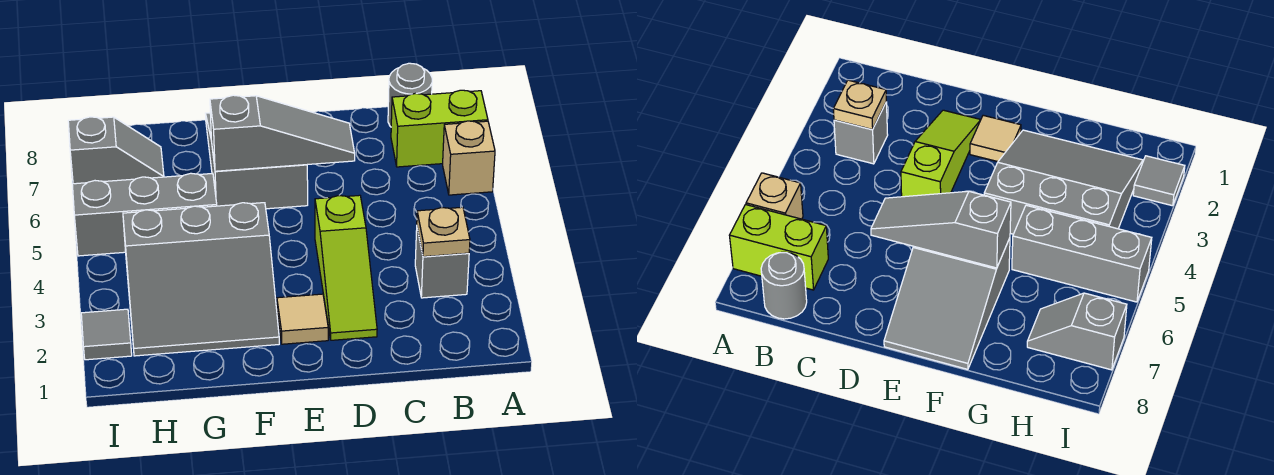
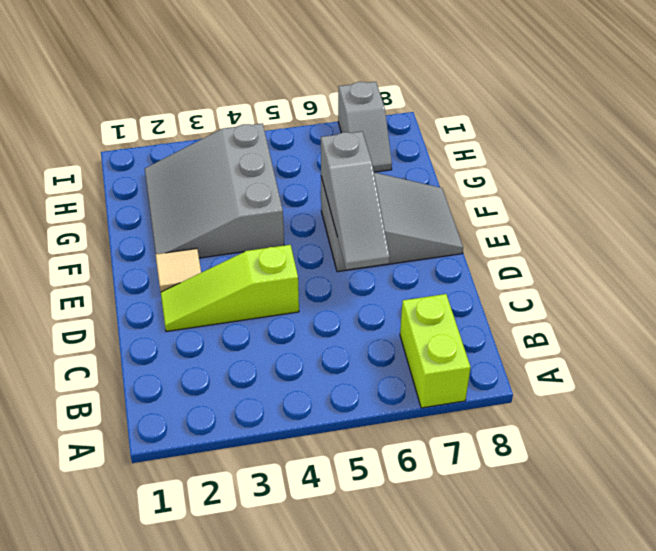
none -> tan 1x1 brick [443,121,495,195]
none -> grey 1x1 brick [415,229,469,298]
none -> grey 1x1 round brick [388,63,432,127]

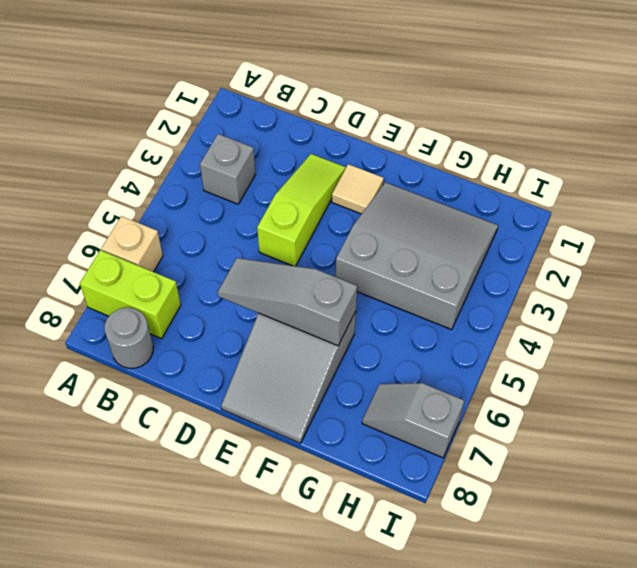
none -> grey 1x3 brick [72,173,217,256]
none -> grey 1x1 tile [81,309,132,360]
none -> tan 1x1 plate [417,207,470,257]

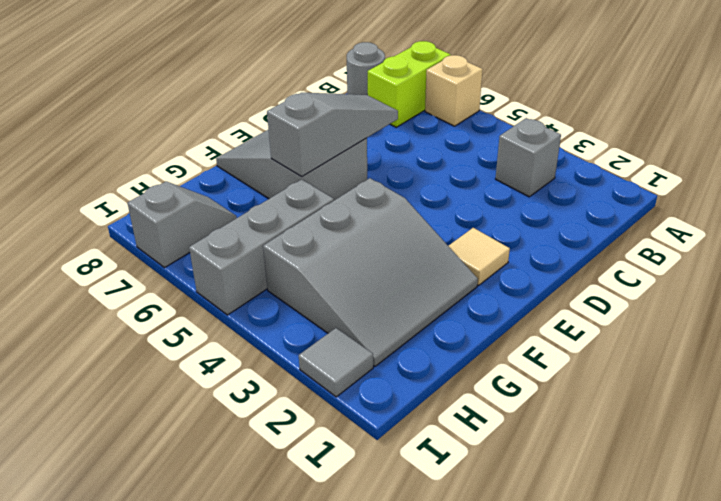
none -> lime 1x3 slope [315,195,377,340]
none -> tan 1x1 plate [417,207,470,257]

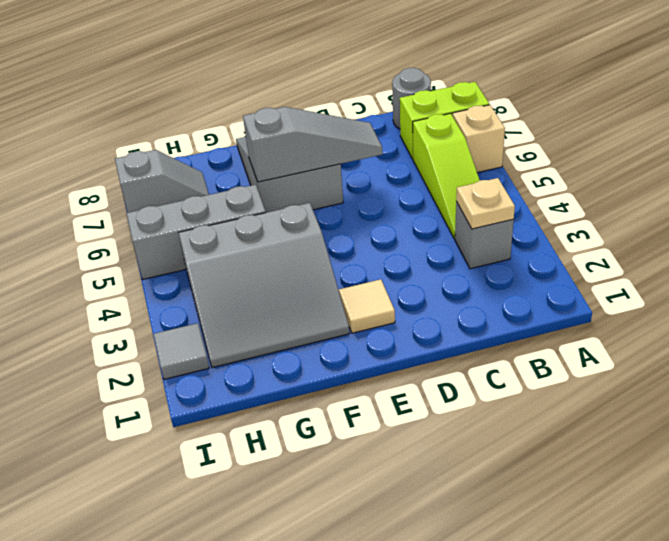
lime 1x3 slope [413,113,480,239] -> lime 1x3 slope moved to [315,195,377,340]

